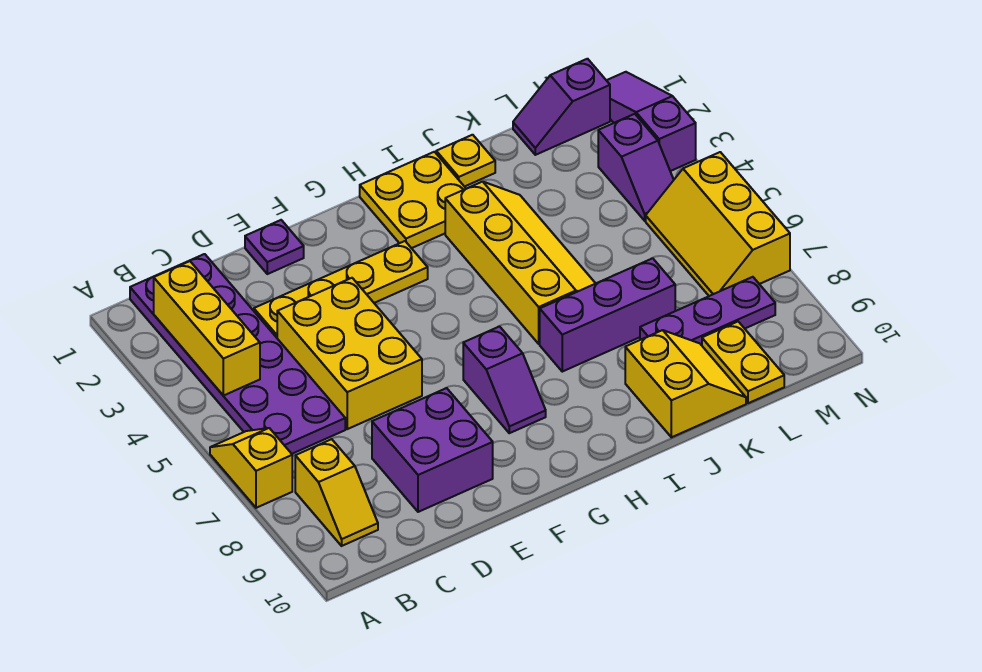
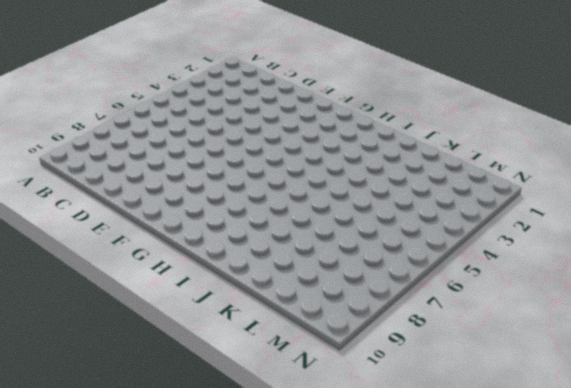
none -> yellow 1x2 slope [210,428,292,508]
none -> purple 2x6 plate [130,254,345,454]
none -> yellow 1x2 slope [295,439,378,546]

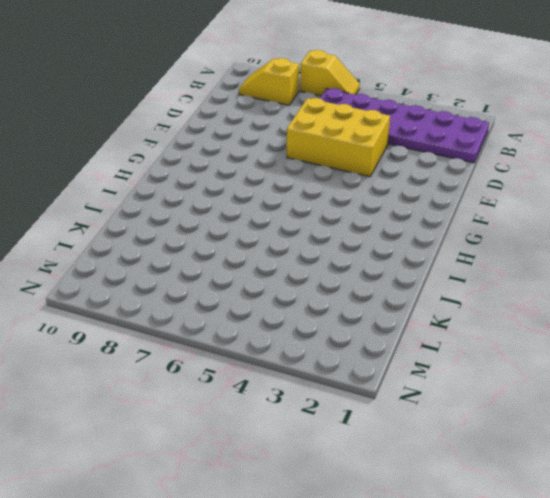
none -> yellow 1x4 plate [254,241,428,338]
none -> purple 2x2 brick [372,388,493,512]
none -> purple 1x1 plate [245,220,304,274]

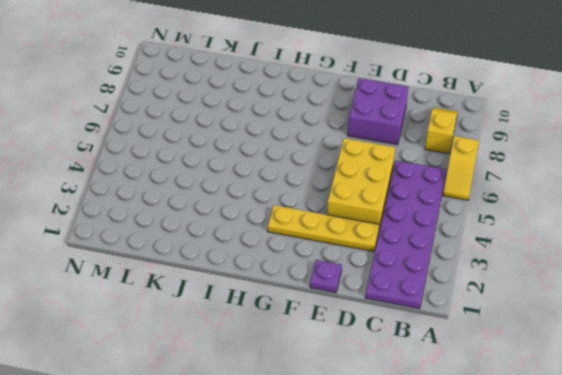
none -> purple 1x2 slope [463,327,546,433]
none -> yellow 2x2 plate [360,152,466,248]
none -> yellow 2x4 slope [445,182,596,344]

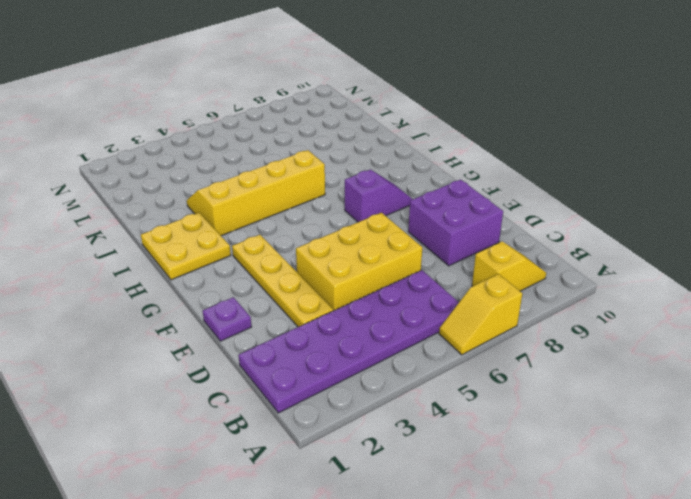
none -> purple 1x3 brick [540,258,675,372]
none -> yellow 1x1 plate [436,135,495,187]
none -> yellow 2x2 slope [625,330,746,437]

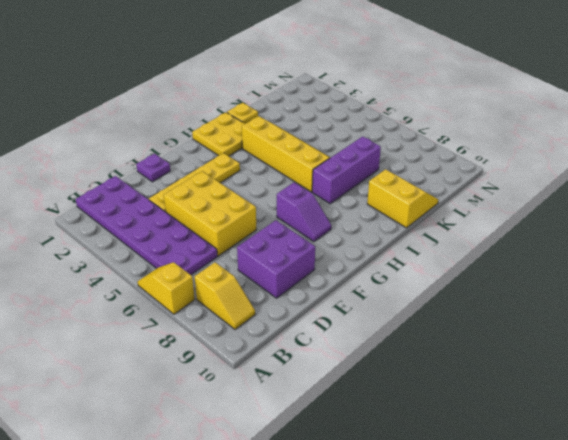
none -> purple 1x3 plate [640,277,775,345]
none -> purple 1x2 slope [513,59,610,155]
none -> yellow 1x2 plate [702,322,784,403]

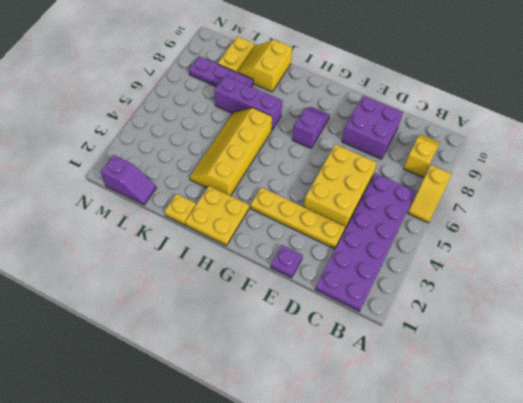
none -> purple 1x2 slope [598,114,674,221]
none -> yellow 2x3 slope [646,152,790,296]
none -> purple 1x3 slope [606,72,696,171]

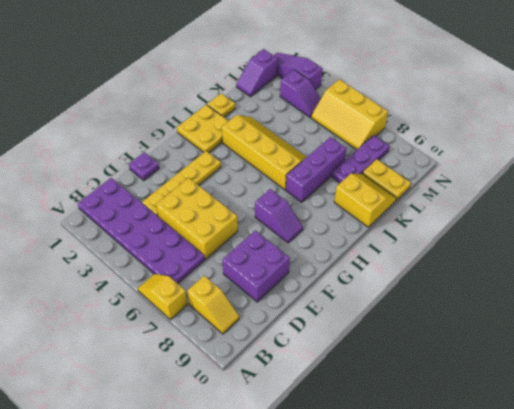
none -> yellow 1x3 brick [154,261,260,396]

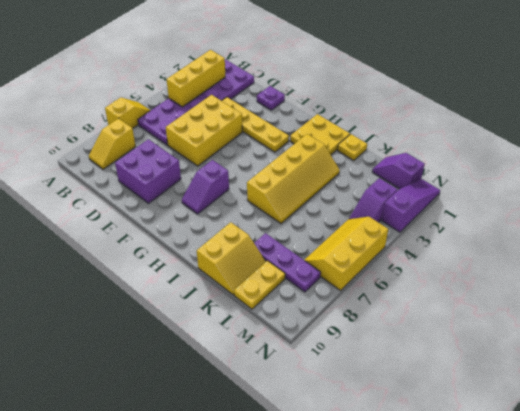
none -> purple 1x3 brick [540,258,675,372]

